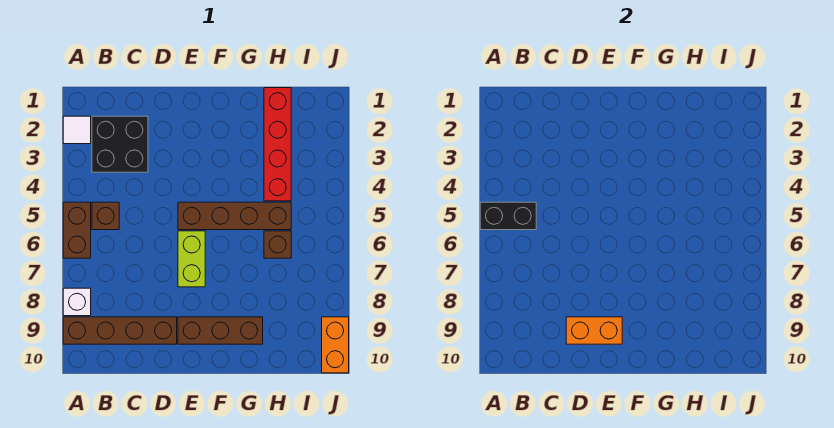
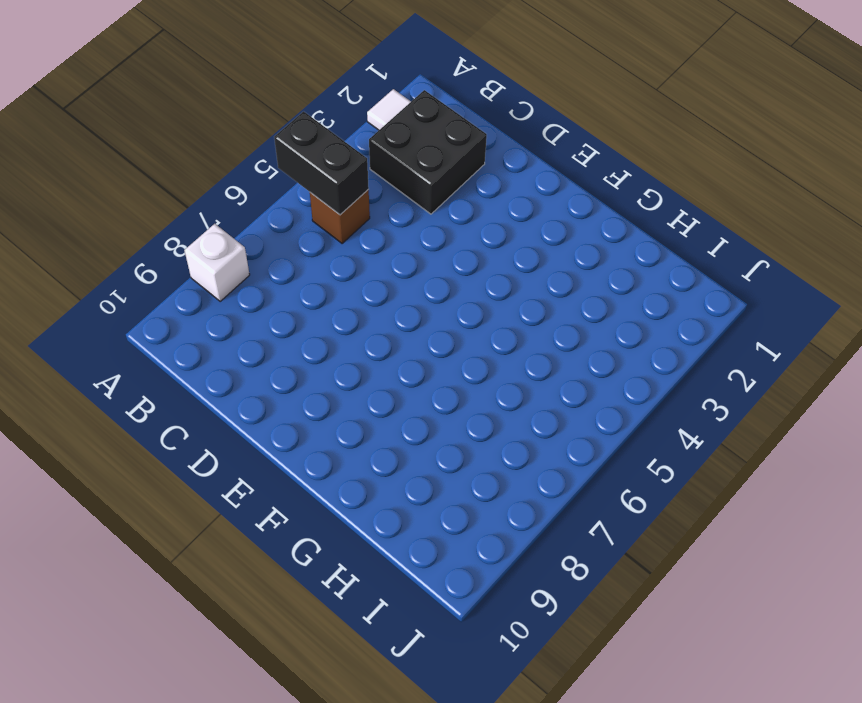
none -> brown 1x2 brick [63,202,91,258]
none -> brown 1x4 brick [63,317,177,344]
none -> brown 1x4 brick [178,202,291,230]

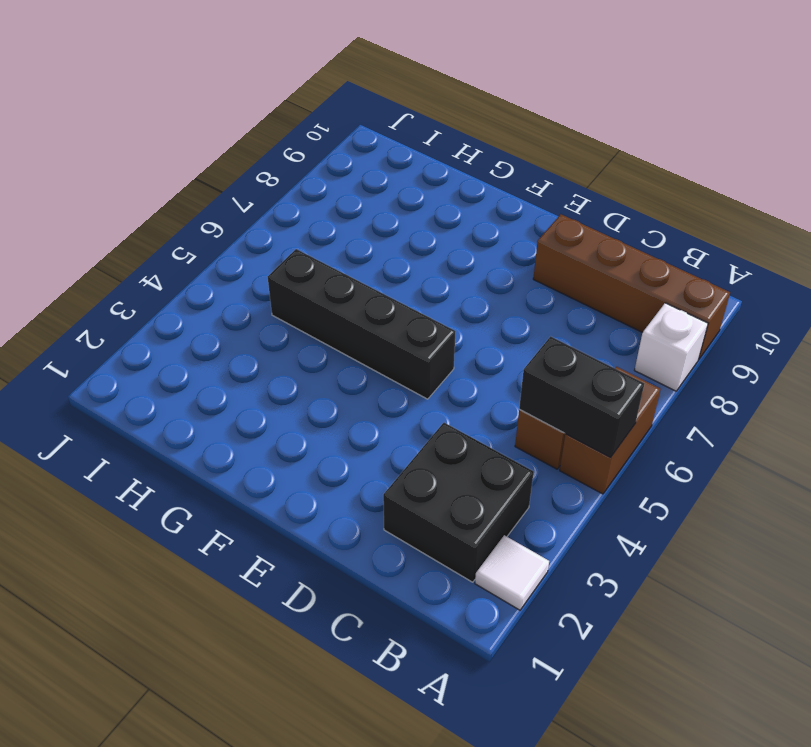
black 1x4 brick [268,249,456,399] -> brown 1x4 brick [178,202,291,230]
none -> lime 1x2 brick [178,231,205,287]
none -> brown 1x3 brick [178,317,263,344]
none -> red 1x4 brick [264,88,291,201]

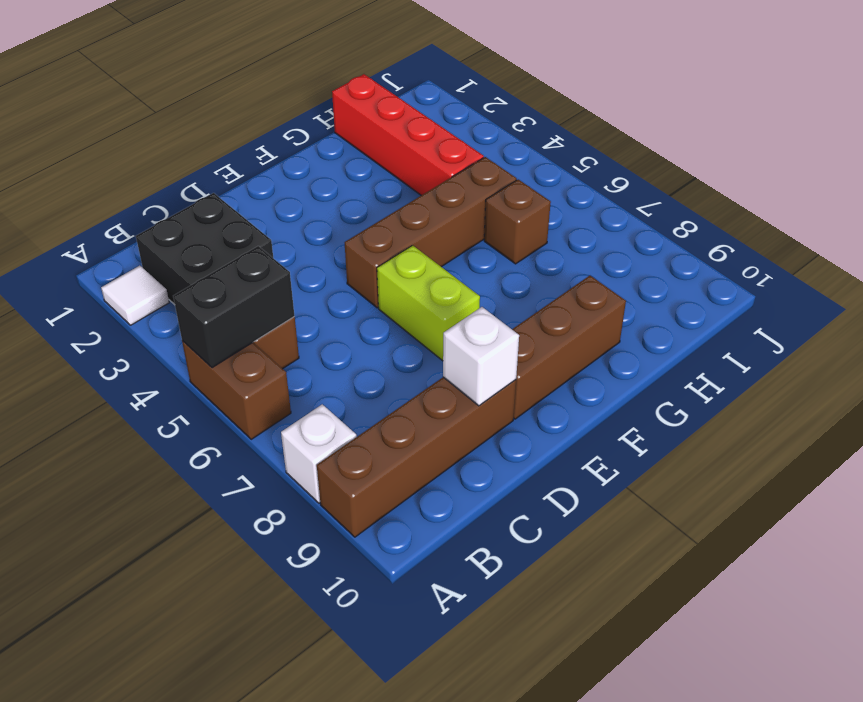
white 1x1 brick [443,307,519,406] -> orange 1x2 brick [566,317,622,344]
none -> orange 1x2 brick [322,317,349,373]

